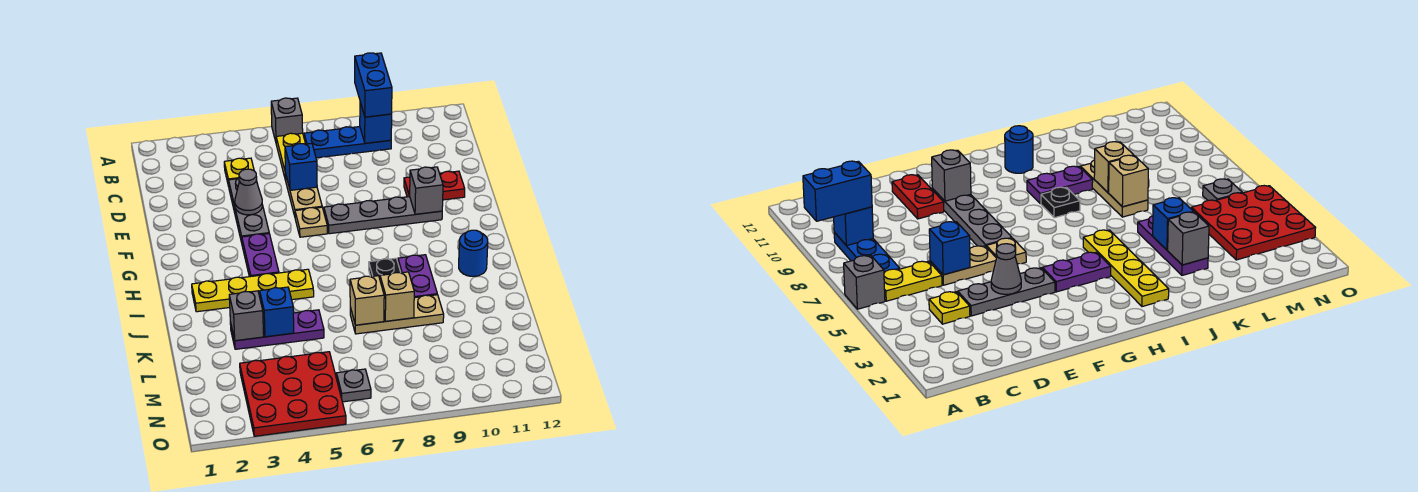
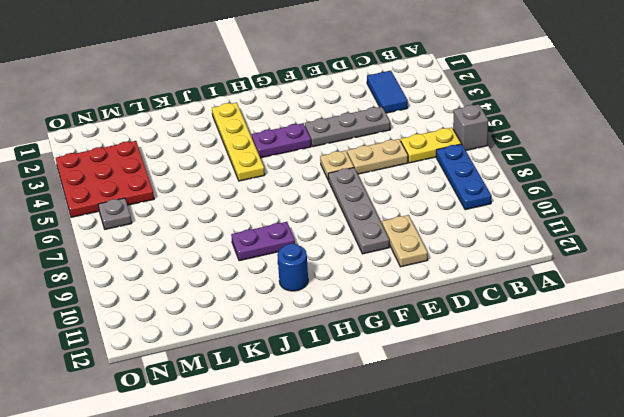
blue 1x2 tile [367,71,408,113] -> none
tan 1x2 plate [382,215,428,267] -> red 1x2 plate [404,171,465,200]
none -> yellow 1x1 plate [224,158,254,186]
none -> black 1x1 plate [369,258,401,278]
none -> purple 1x3 plate [230,310,324,349]

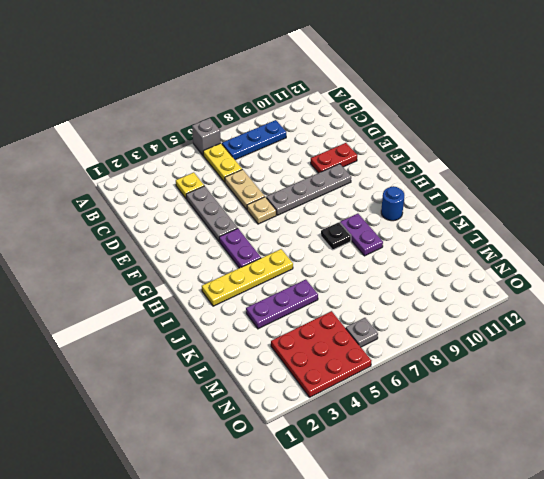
none -> tan 1x3 plate [350,295,444,334]
none -> blue 1x1 brick [360,102,392,143]
none -> blue 1x1 brick [285,143,317,190]

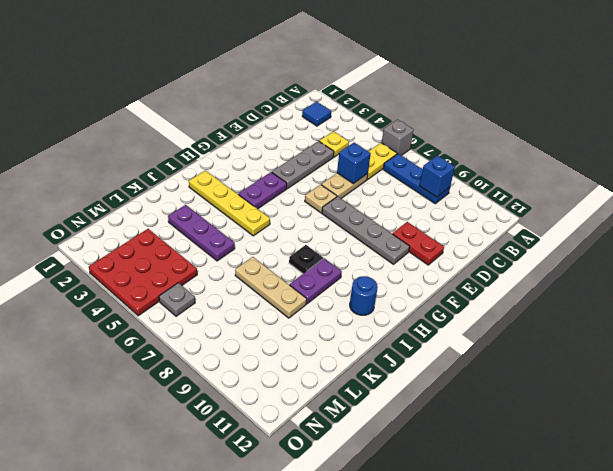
blue 1x1 tile [302,102,331,126] -> none
none -> grey 1x1 cone [235,169,262,215]
none -> grey 1x1 brick [409,167,443,214]
none -> grey 1x1 brick [229,291,264,341]

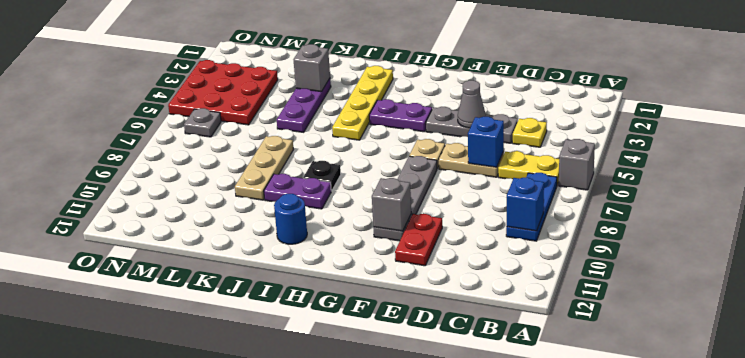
none -> blue 1x1 brick [259,287,294,337]
none -> tan 1x1 brick [350,276,384,325]
none -> tan 1x1 brick [380,272,414,321]

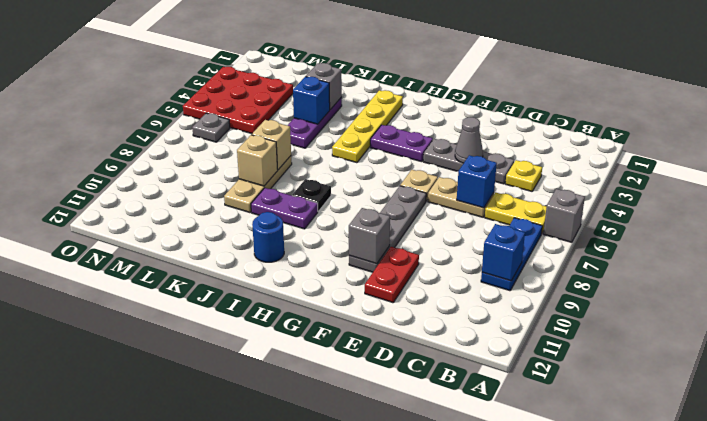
none -> blue 1x2 brick [355,53,392,117]

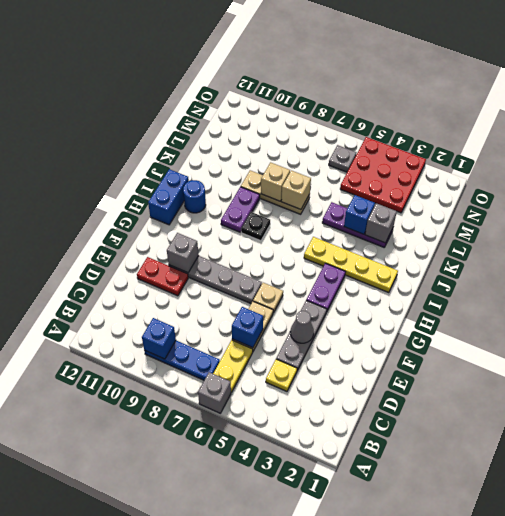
blue 1x2 brick [148,169,189,225] -> blue 1x2 brick moved to [355,53,392,117]

